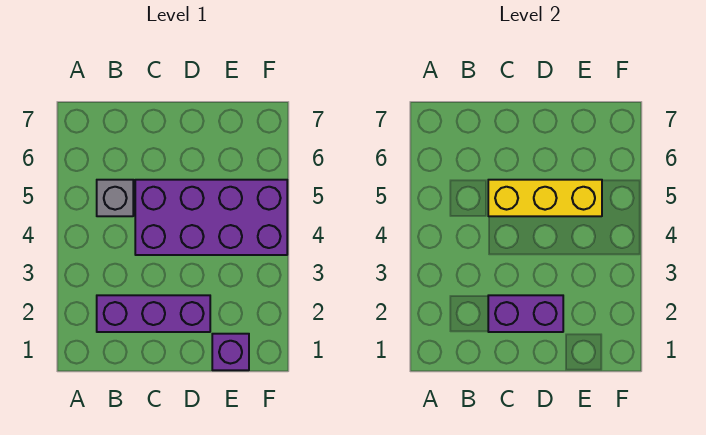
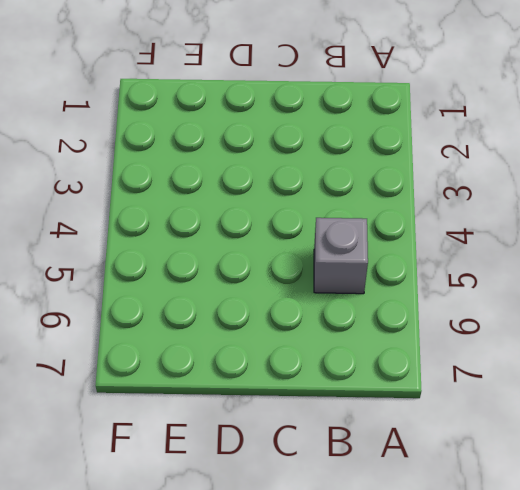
none -> purple 1x3 brick [97,295,210,332]
none -> purple 2x4 brick [135,180,287,255]

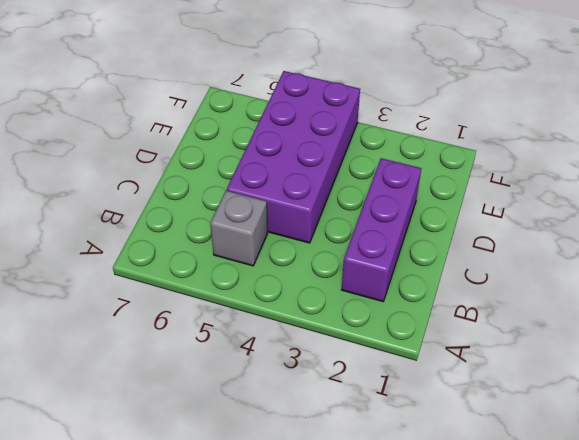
none -> purple 1x1 brick [212,334,249,370]
none -> purple 1x2 brick [488,295,563,332]

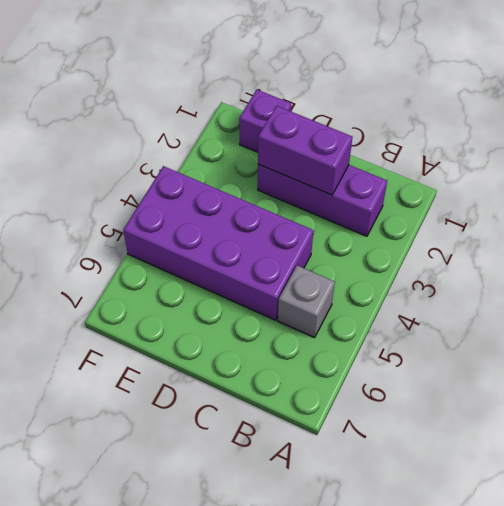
none -> yellow 1x3 brick [488,180,602,216]

